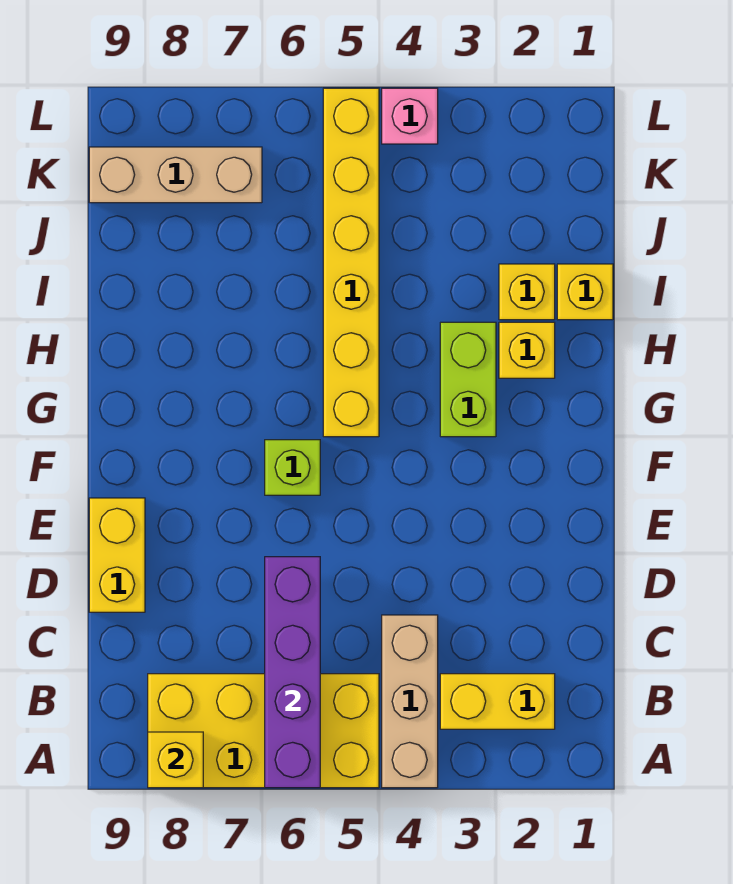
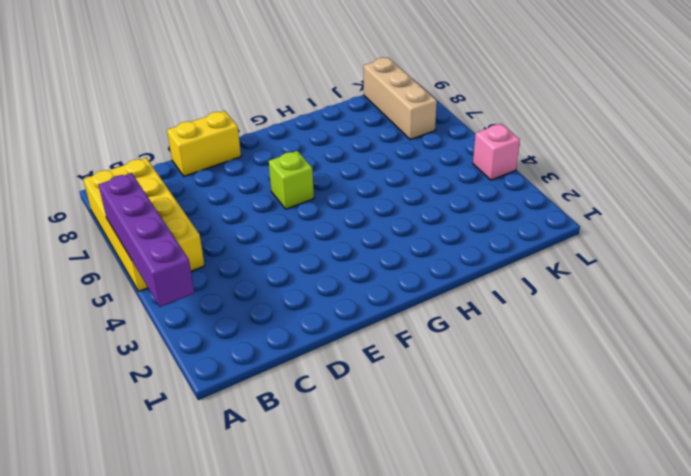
purple 1x4 brick [99,173,195,307] -> purple 1x4 brick turned to [265,557,320,788]
none -> tan 1x3 brick [382,615,438,788]
none -> yellow 1x2 brick [440,674,555,729]
none -> lime 1x2 brick [440,322,496,437]

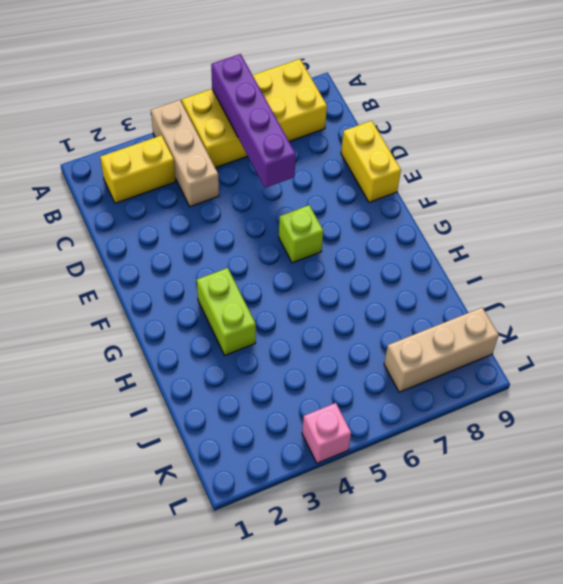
none -> yellow 1x6 brick [323,88,379,437]
none -> yellow 1x1 brick [499,322,555,378]
none -> yellow 1x1 brick [557,264,613,320]

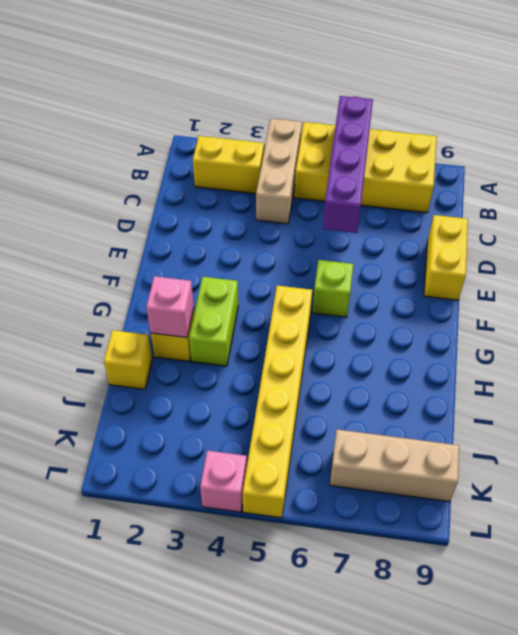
pink 1x1 brick [146,276,194,338] -> none
none -> yellow 1x1 brick [499,264,555,320]
none -> yellow 1x1 brick [148,732,203,788]

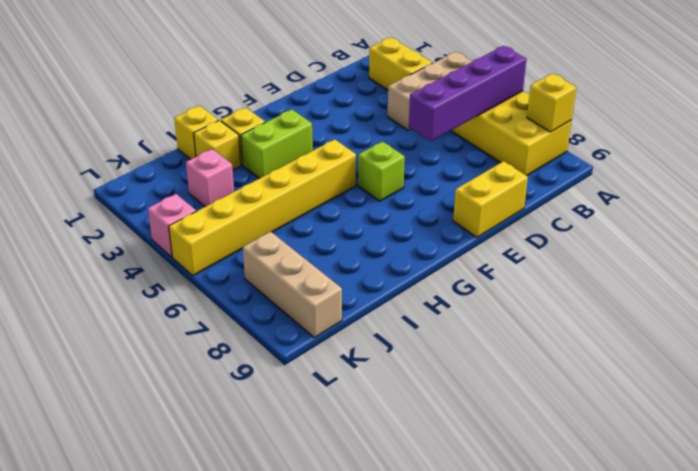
pink 1x1 brick [186,149,234,207] -> none

